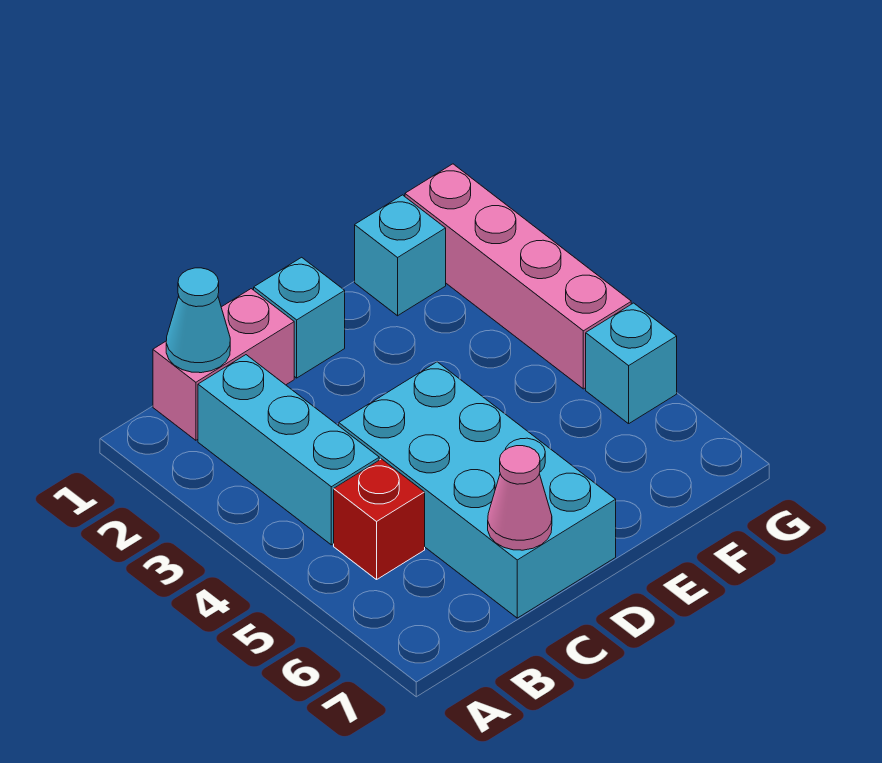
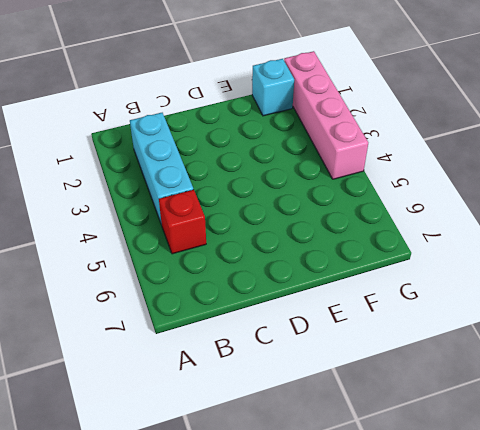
none -> pink 1x2 brick [153,289,294,440]
none -> cyan 2x4 brick [339,362,616,618]

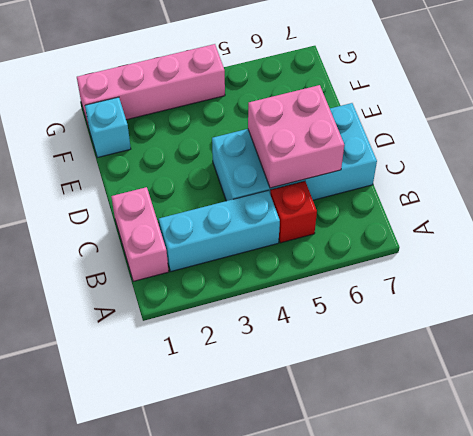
pink 2x2 brick [248,85,344,188] -> none
none -> cyan 1x1 brick [254,257,345,378]
none -> cyan 1x1 brick [586,303,677,424]

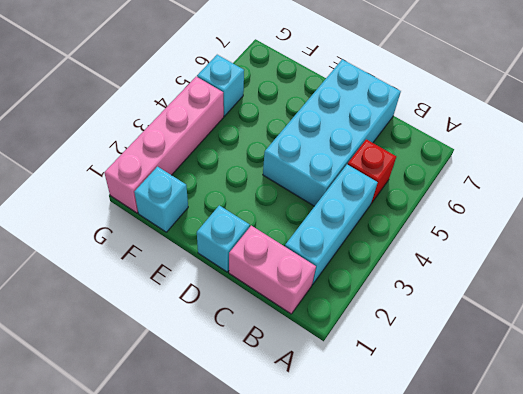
none -> cyan 1x1 cone [166,268,230,373]
none -> pink 1x1 cone [488,446,552,550]

